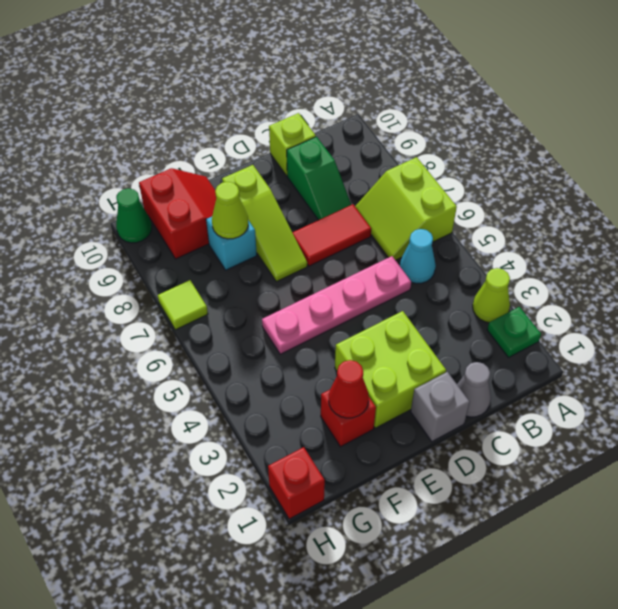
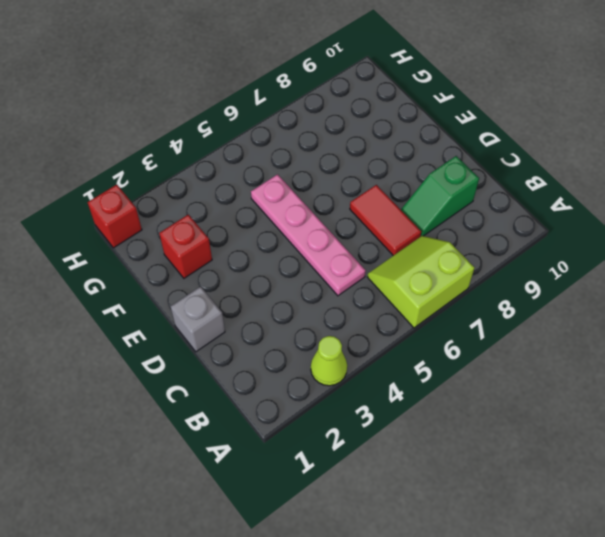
none -> green 1x1 plate [487,307,541,357]
none -> cyan 1x1 cone [400,229,436,284]
none -> grey 1x1 cone [457,362,491,417]

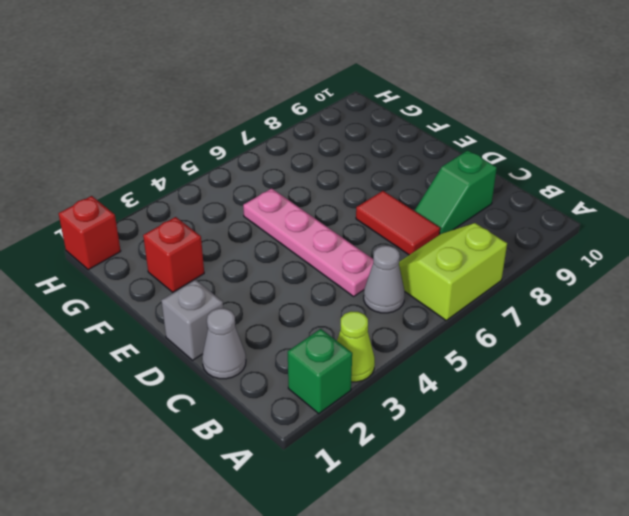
green 1x1 brick [288,329,352,414] -> green 1x1 plate [487,307,541,357]
grey 1x1 cone [364,246,405,313] -> cyan 1x1 cone [400,229,436,284]
none -> lime 1x1 brick [269,113,316,176]
none -> lime 2x2 brick [335,311,446,428]
none -> lime 1x3 slope [222,165,307,282]

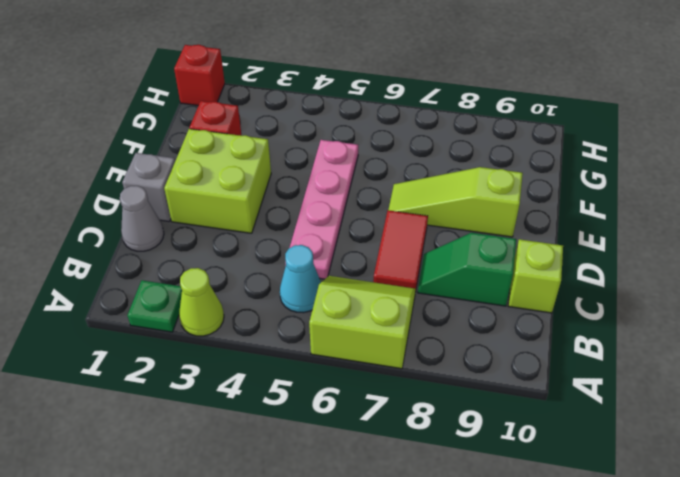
none -> cyan 1x1 brick [206,217,257,270]
none -> red 2x2 slope [139,168,216,259]
none -> lime 1x1 tile [158,280,208,330]

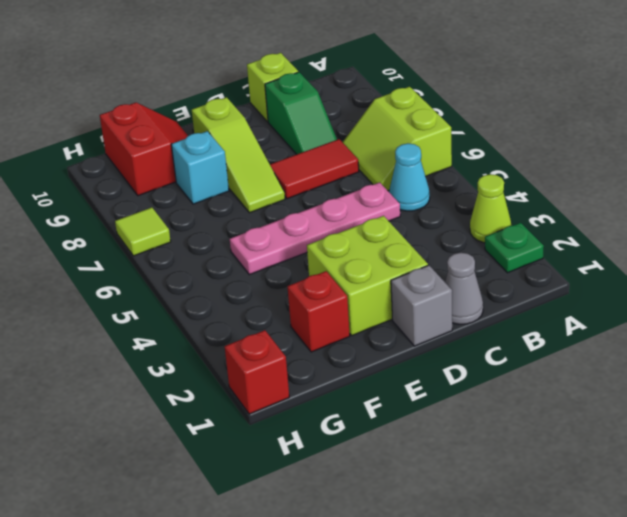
none -> green 1x1 cone [116,188,152,243]
none -> red 1x1 cone [329,360,369,418]
none -> lime 1x1 cone [212,182,248,239]

